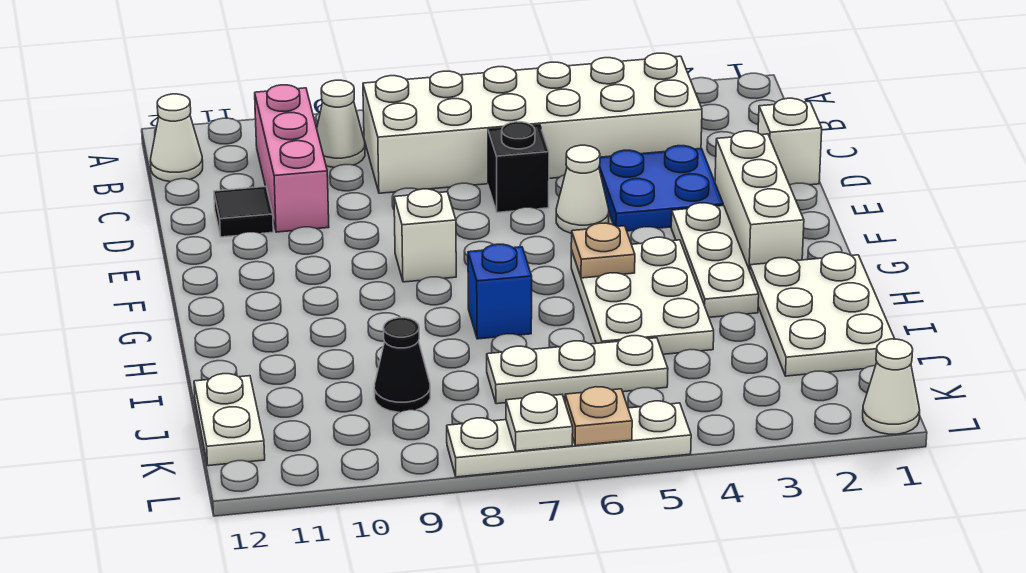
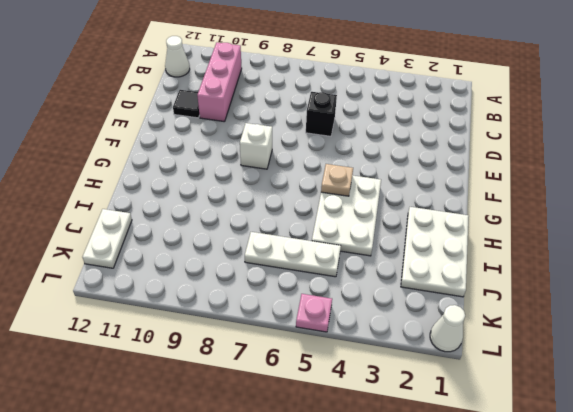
pink 1x1 plate [296,294,332,332] -> white 1x4 plate [447,401,691,477]
none -> white 2x6 brick [363,53,702,193]
none -> white 1x1 cone [317,80,365,167]
none -> white 1x1 brick [758,98,822,185]

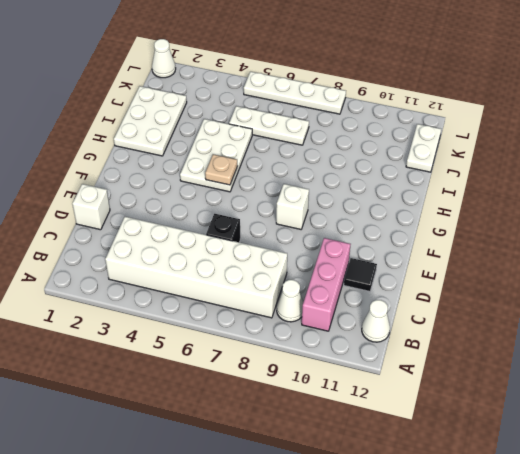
none -> blue 2x2 plate [599,146,723,231]
none -> white 1x3 brick [715,131,804,271]
none -> white 1x1 cone [556,145,609,233]

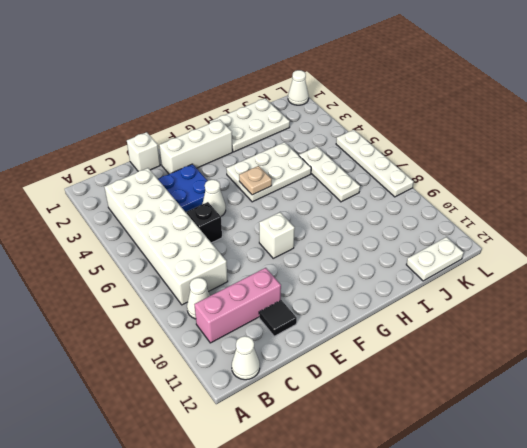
none -> white 1x3 plate [671,203,759,317]
none -> blue 1x1 brick [468,244,532,339]
none -> black 1x1 cone [374,318,430,412]

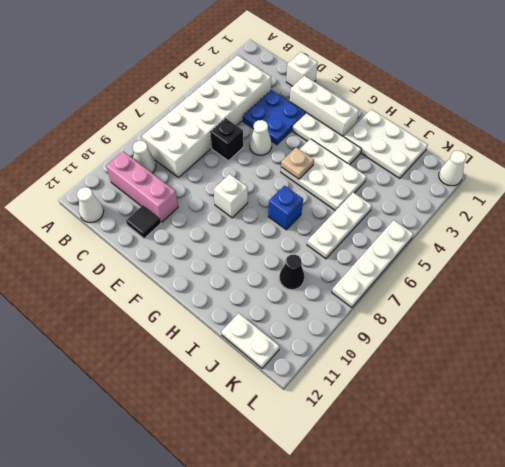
none -> tan 1x1 plate [565,387,632,446]
none -> white 1x1 plate [506,392,573,451]

